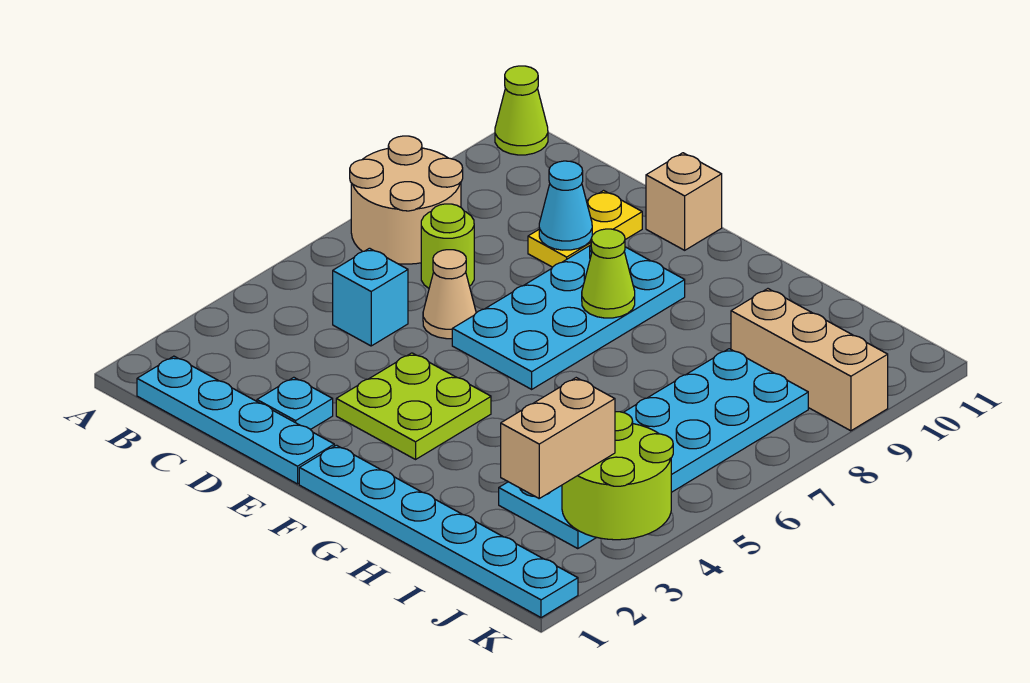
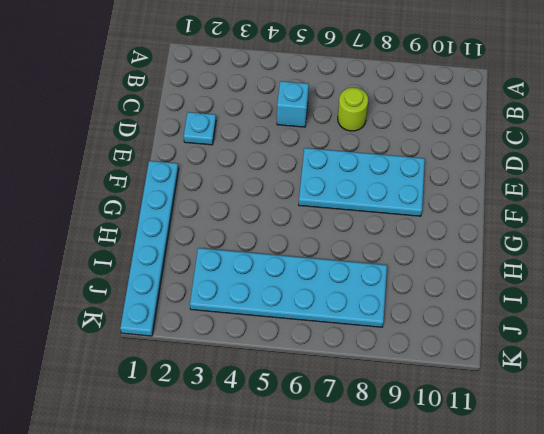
none -> tan 2x2 round brick [350,136,463,264]
none -> lime 1x1 cone [495,66,548,155]
none -> cyan 1x4 plate [137,356,334,484]

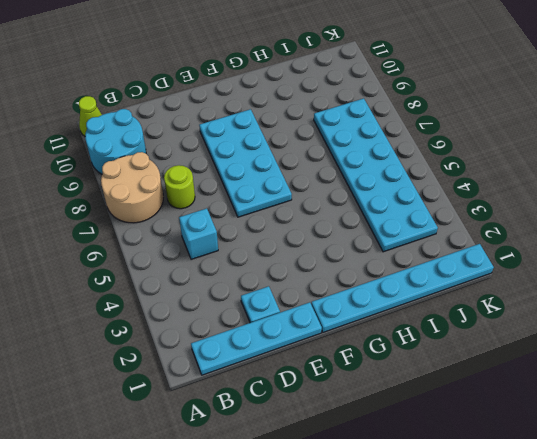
cyan 2x2 round brick [85,109,146,174] -> none
none -> tan 1x1 cone [423,250,476,339]
none -> yellow 1x2 plate [528,191,642,267]
none -> lime 2x2 plate [336,353,491,459]

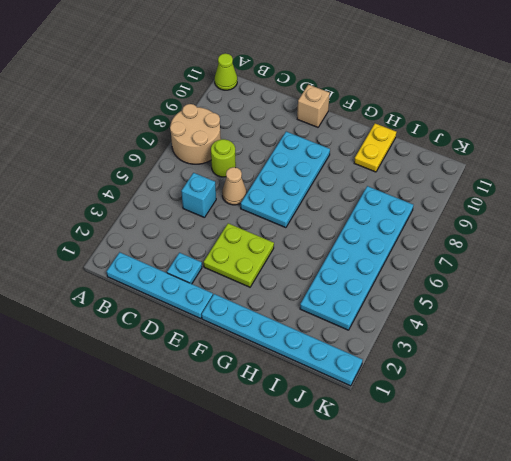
yellow 1x2 plate [354,123,396,172] -> yellow 1x2 plate moved to [528,191,642,267]
none -> tan 1x3 brick [731,289,888,431]
none -> cyan 1x1 cone [539,161,592,250]
none -> lime 1x1 cone [582,229,635,318]

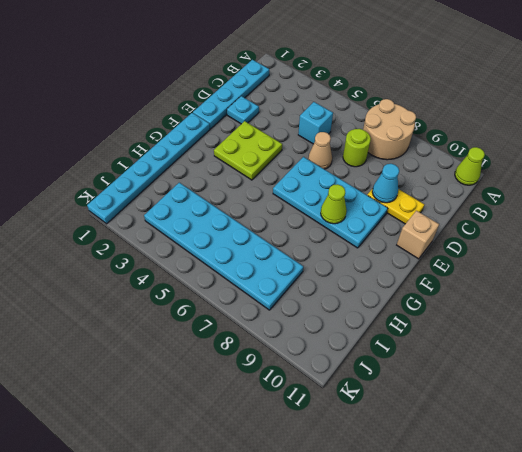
none -> tan 1x3 brick [731,289,888,431]
none -> lime 2x2 round brick [562,412,673,540]
none -> tan 1x2 brick [501,378,615,498]

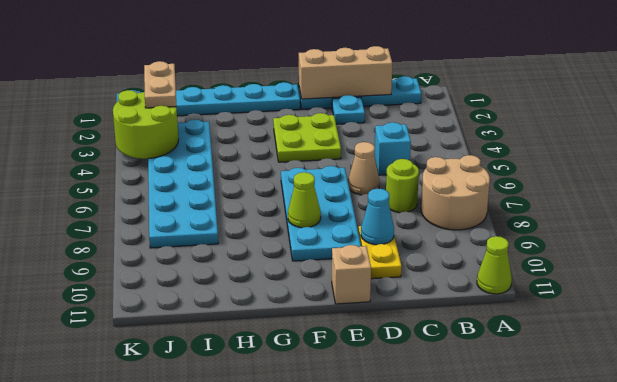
tan 1x3 brick [299,46,392,99] -> tan 1x3 brick moved to [731,289,888,431]
tan 1x2 plate [144,61,176,108] -> tan 1x2 brick [501,378,615,498]

